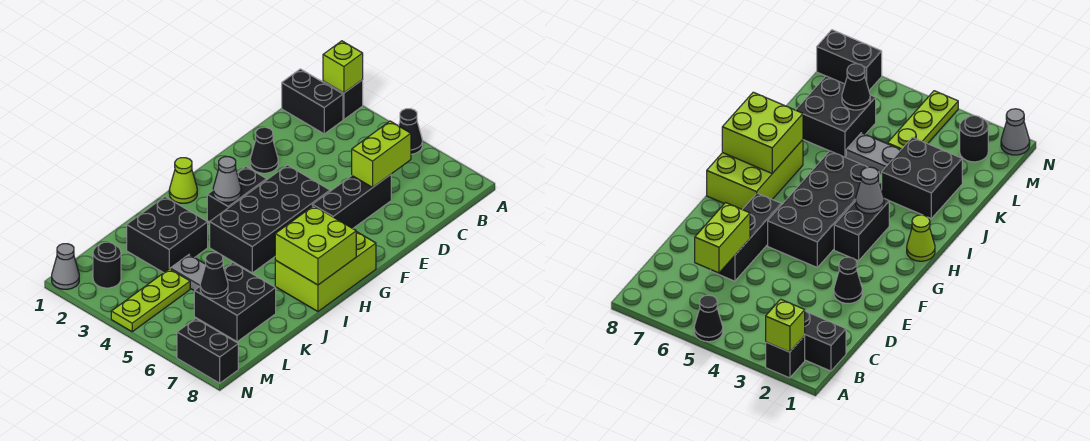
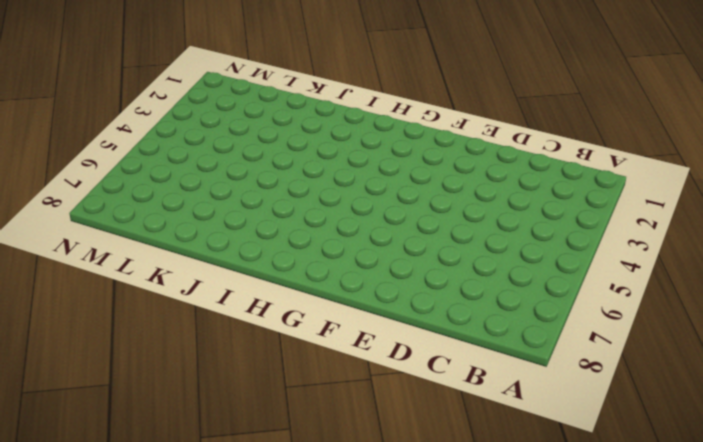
none -> black 1x1 brick [323,80,363,119]
none -> black 1x1 cone [399,109,422,154]
none -> black 1x2 brick [282,69,343,134]

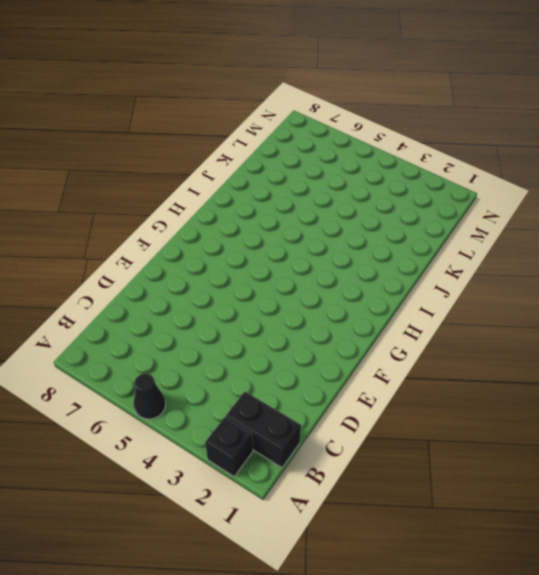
none -> black 1x3 brick [312,175,391,228]
none -> black 1x1 cone [250,127,278,173]
none -> black 2x4 brick [210,165,330,273]

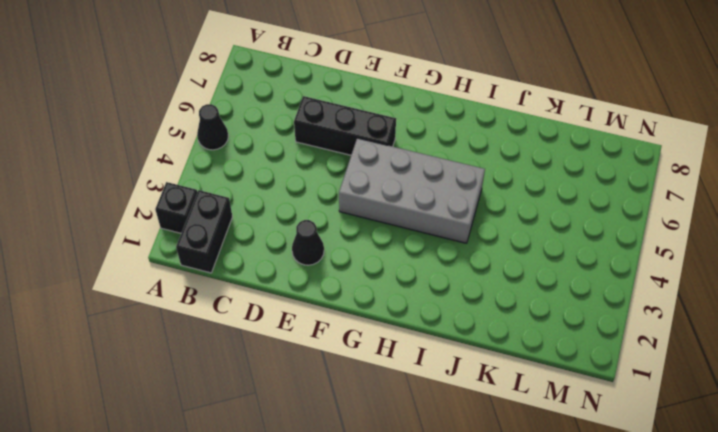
grey 2x4 brick [339,138,485,243] -> black 2x4 brick [210,165,330,273]
none -> black 1x2 brick [207,167,267,222]
none -> lime 2x3 brick [275,232,376,311]
none -> lime 1x1 cone [169,158,197,203]

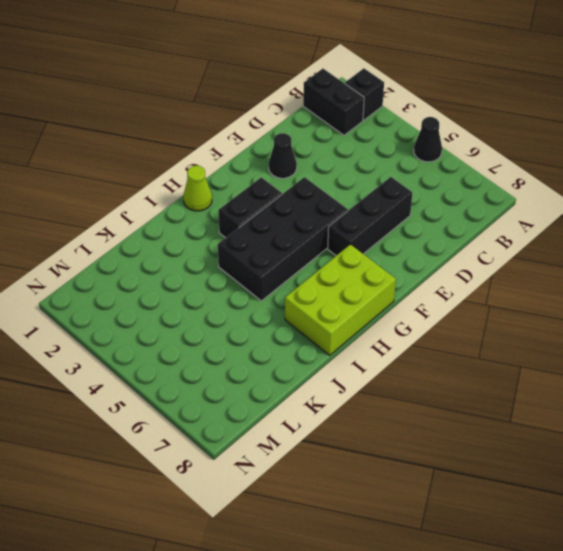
none -> black 2x2 brick [127,197,208,273]
none -> grey 1x2 plate [170,255,206,290]
none -> black 2x2 brick [194,263,276,342]

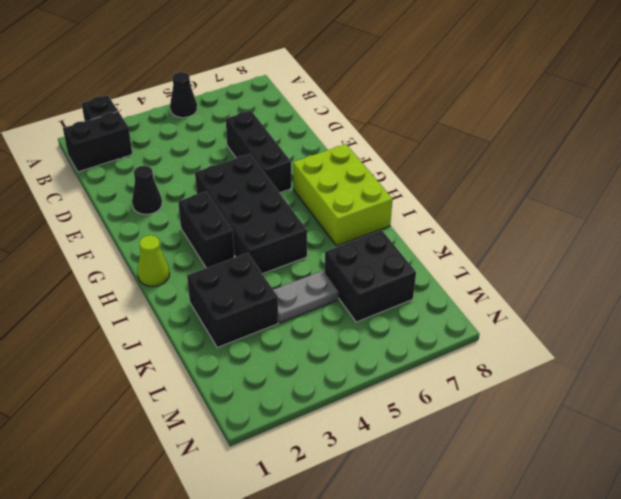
none -> lime 1x3 plate [111,269,190,332]
none -> black 1x1 round brick [93,242,121,288]
none -> grey 1x1 cone [52,244,79,289]

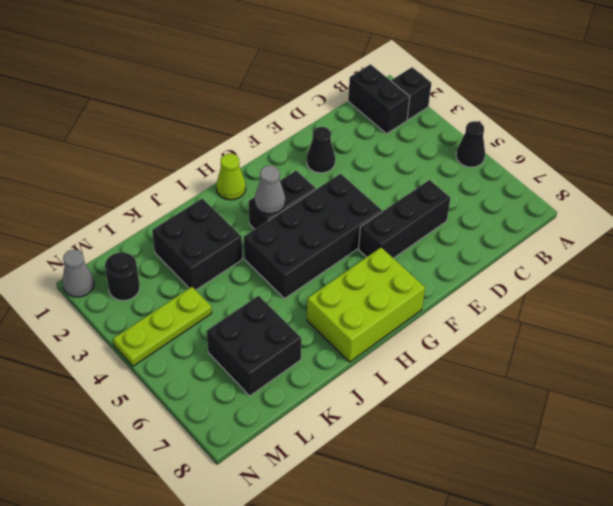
none -> grey 1x2 plate [170,255,206,290]
none -> black 1x2 brick [177,318,238,383]
none -> lime 1x1 brick [323,41,363,93]

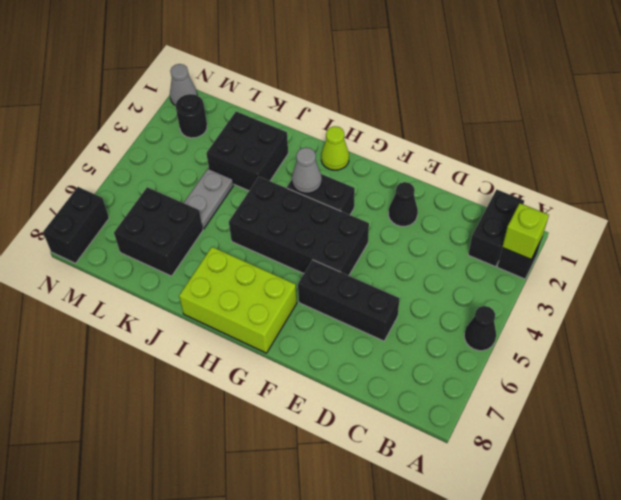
none -> lime 1x3 plate [111,269,190,332]
none -> lime 1x2 brick [352,121,411,187]
none -> lime 2x2 brick [275,206,356,285]

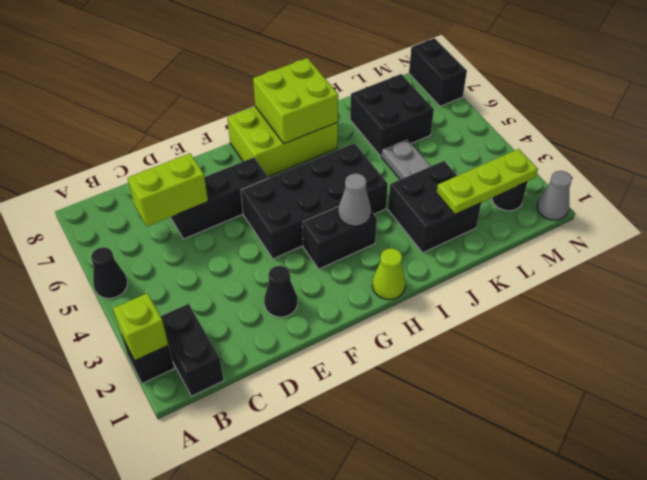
lime 1x3 plate [437,149,538,214] -> lime 1x3 plate moved to [111,269,190,332]
none -> black 1x1 cone [200,253,228,299]

